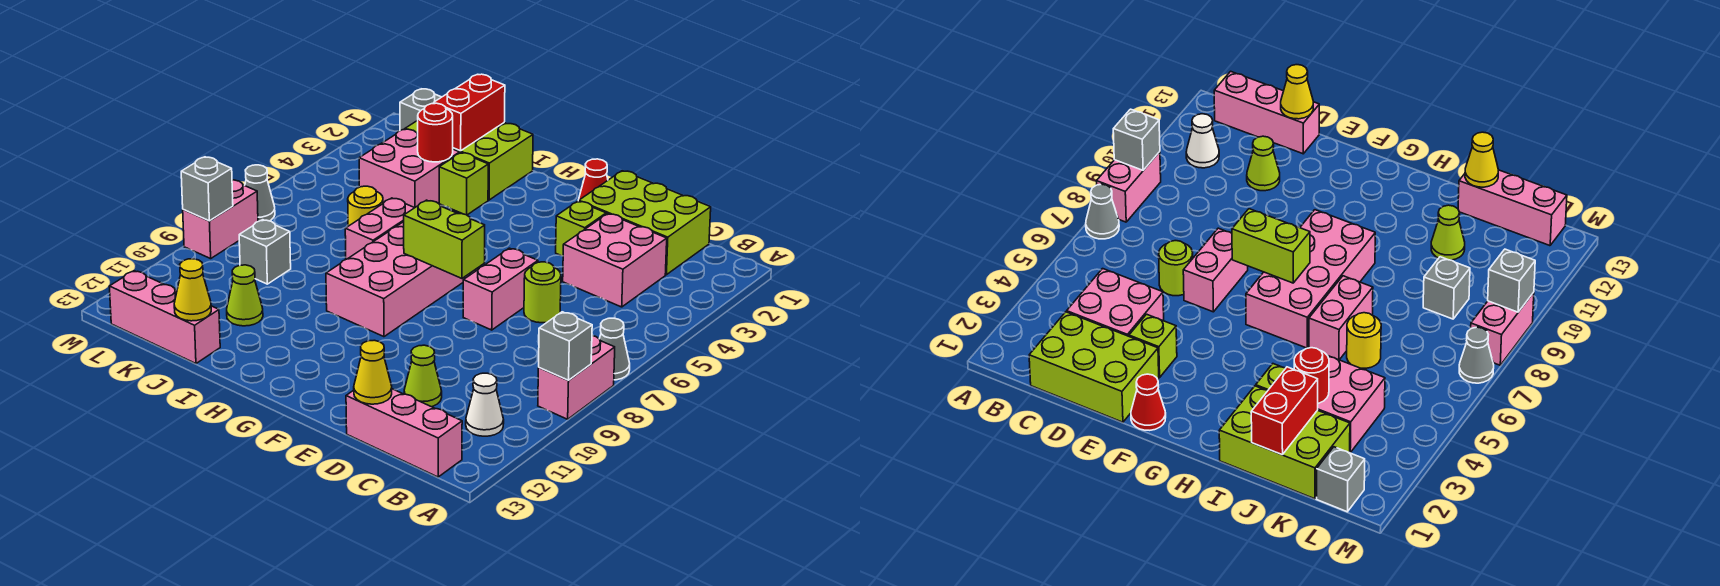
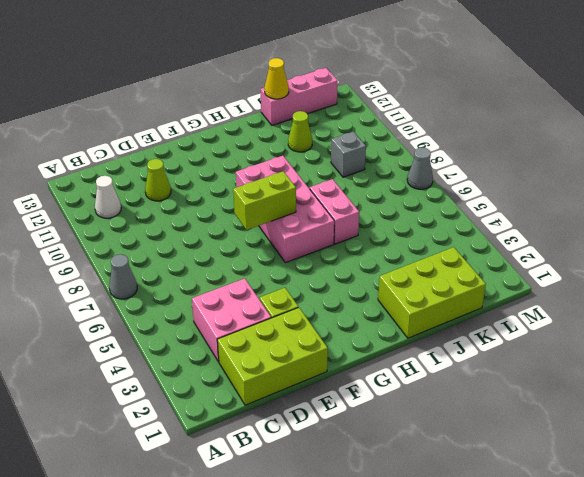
none -> pink 1x2 brick [538,336,615,419]
none -> pink 1x3 brick [346,389,462,477]
none -> lime 1x1 round brick [524,262,561,323]
none -> pink 1x2 brick [463,248,538,330]

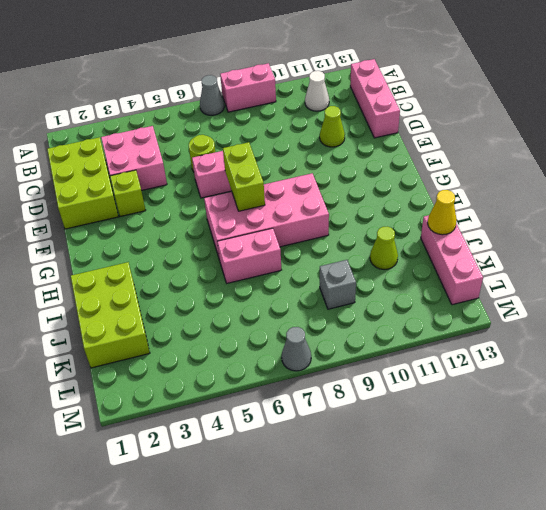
none -> red 1x1 cone [578,159,608,201]
none -> lime 1x1 brick [439,153,488,215]
none -> pink 2x2 brick [359,129,460,208]
none -> yellow 1x1 round brick [348,186,383,226]

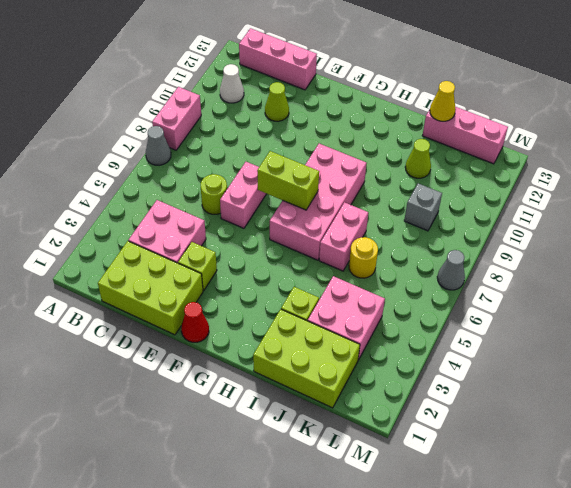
none -> grey 1x1 brick [400,89,441,131]
none -> pink 1x2 brick [183,180,258,259]
none -> grey 1x1 brick [539,312,592,380]
none -> yellow 1x1 cone [354,340,392,404]

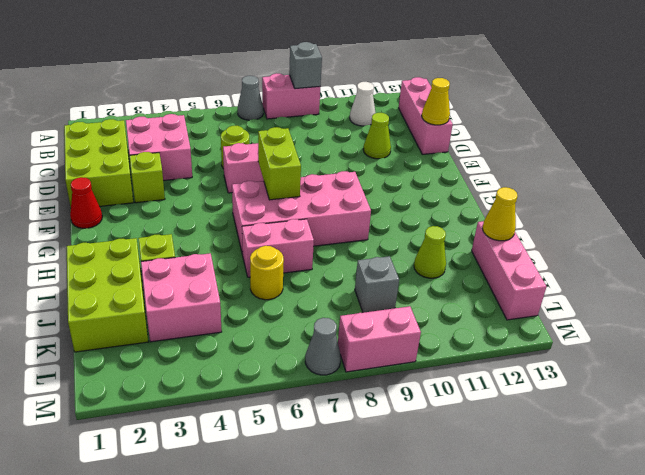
none -> grey 1x1 brick [400,89,441,131]
none -> red 1x2 brick [434,74,505,151]
none -> red 1x1 round brick [417,103,453,162]
none -> grey 1x1 brick [181,157,233,221]

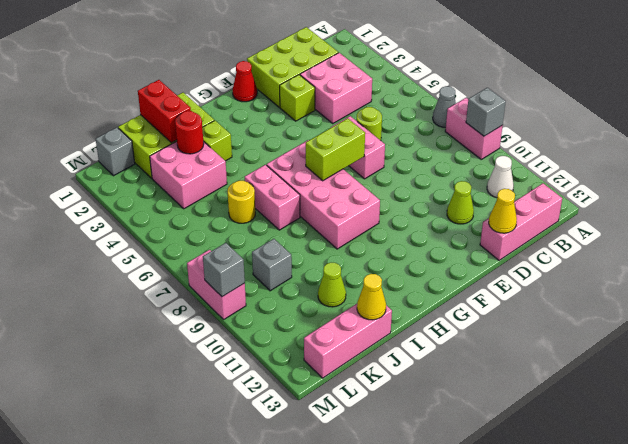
none -> grey 1x1 cone [245,165,275,221]

